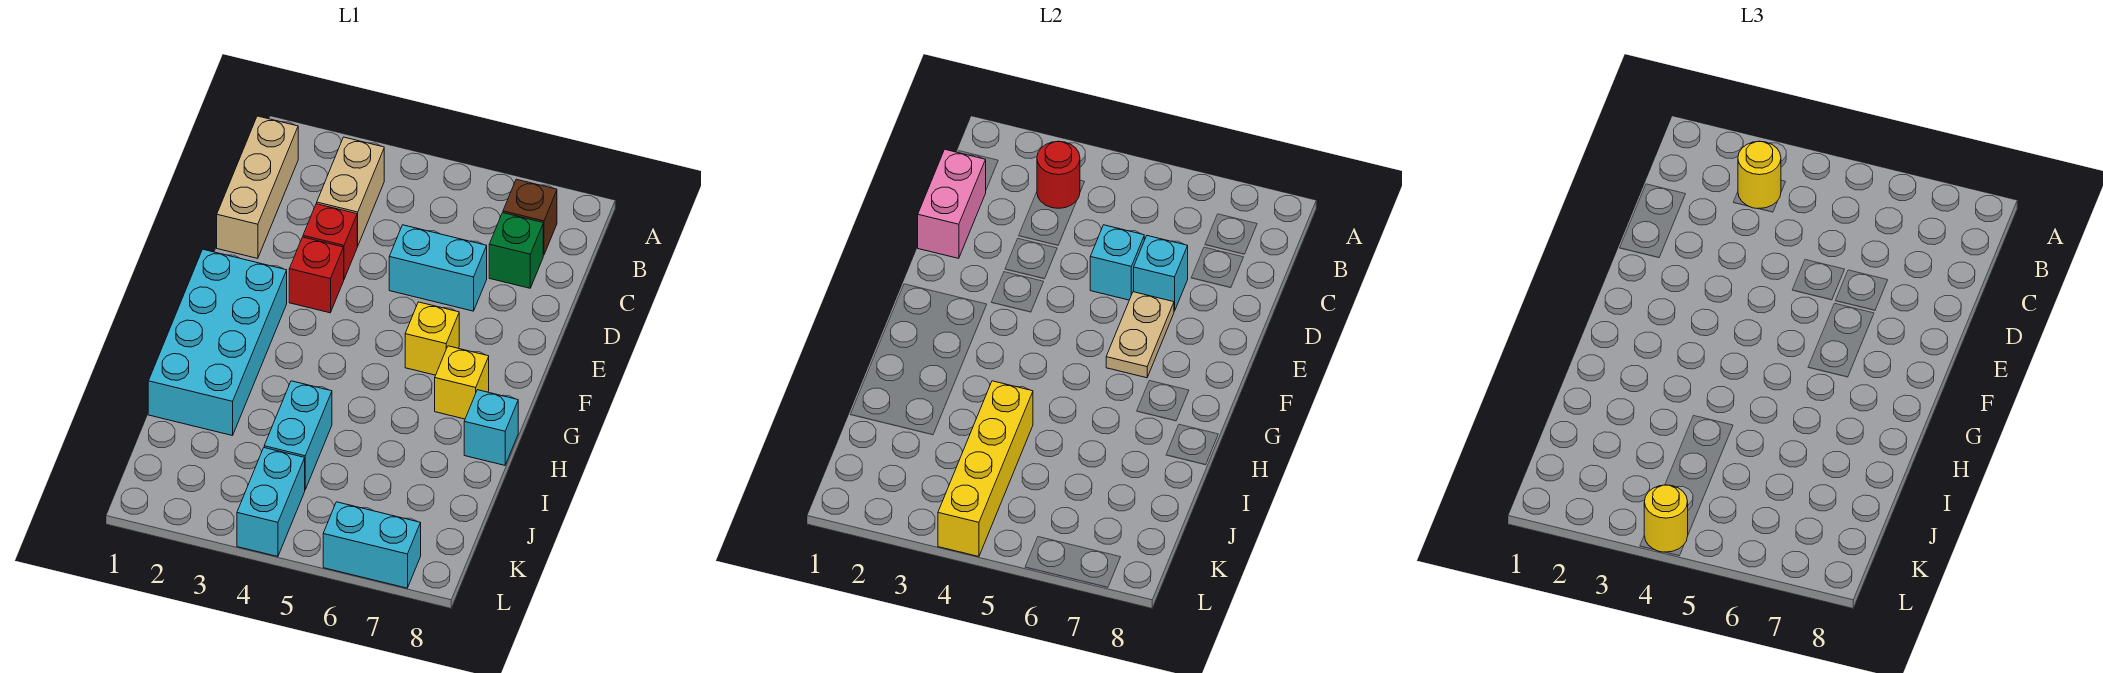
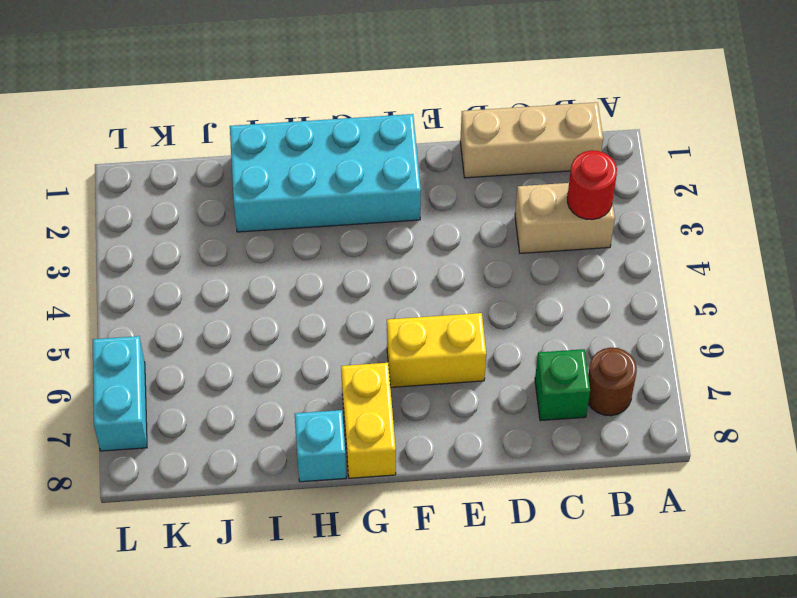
brown 1x1 round brick [588,347,637,416] -> brown 1x1 brick [503,179,557,255]
yellow 1x2 brick [387,313,486,387] -> yellow 1x1 brick [405,302,459,375]
yellow 1x2 brick [341,363,396,478] -> yellow 1x1 brick [435,346,489,419]
none -> red 1x1 brick [303,204,357,279]
none -> cyan 1x2 brick [389,225,487,311]
none -> red 1x1 brick [289,237,344,313]

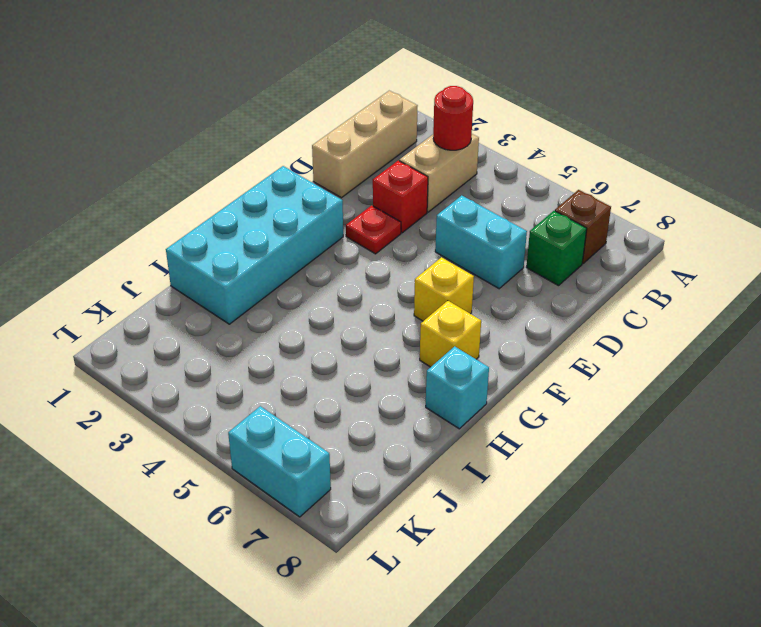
red 1x1 plate [346,205,401,254] -> red 1x1 brick [289,237,344,313]
none -> cyan 1x2 brick [264,381,332,489]
none -> cyan 1x2 brick [237,448,305,557]
none -> pink 1x2 brick [918,150,986,258]

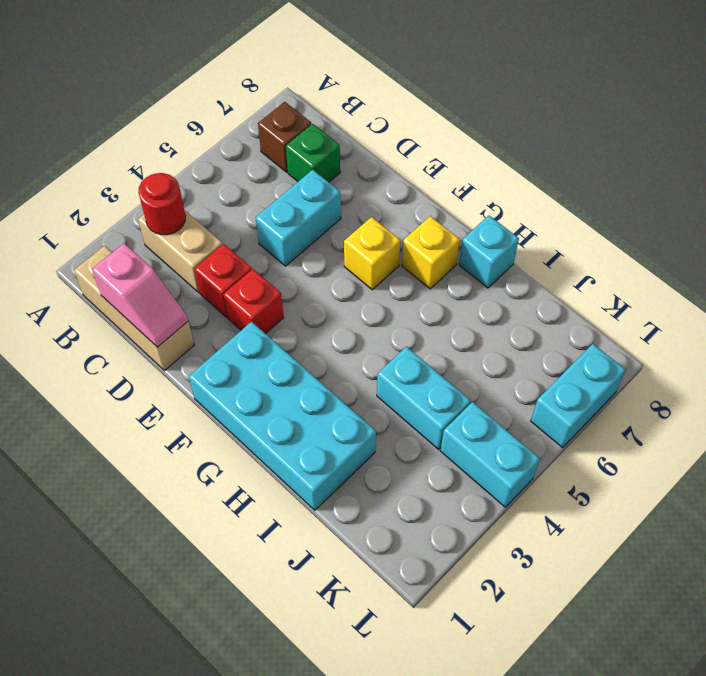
pink 1x2 slope [92,243,188,347] -> pink 1x2 brick [918,150,986,258]
none -> cyan 1x1 brick [1090,225,1144,300]
none -> cyan 1x1 brick [1134,236,1188,311]
none -> tan 1x2 plate [1106,292,1174,378]

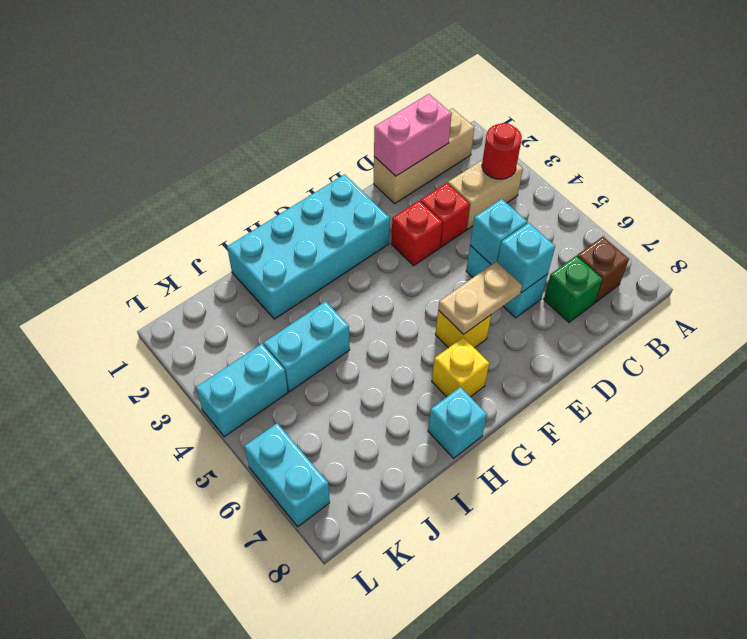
none -> yellow 1x4 brick [938,381,1033,557]
none -> yellow 1x1 round brick [1738,141,1781,209]
none -> yellow 1x1 round brick [1644,485,1688,552]

